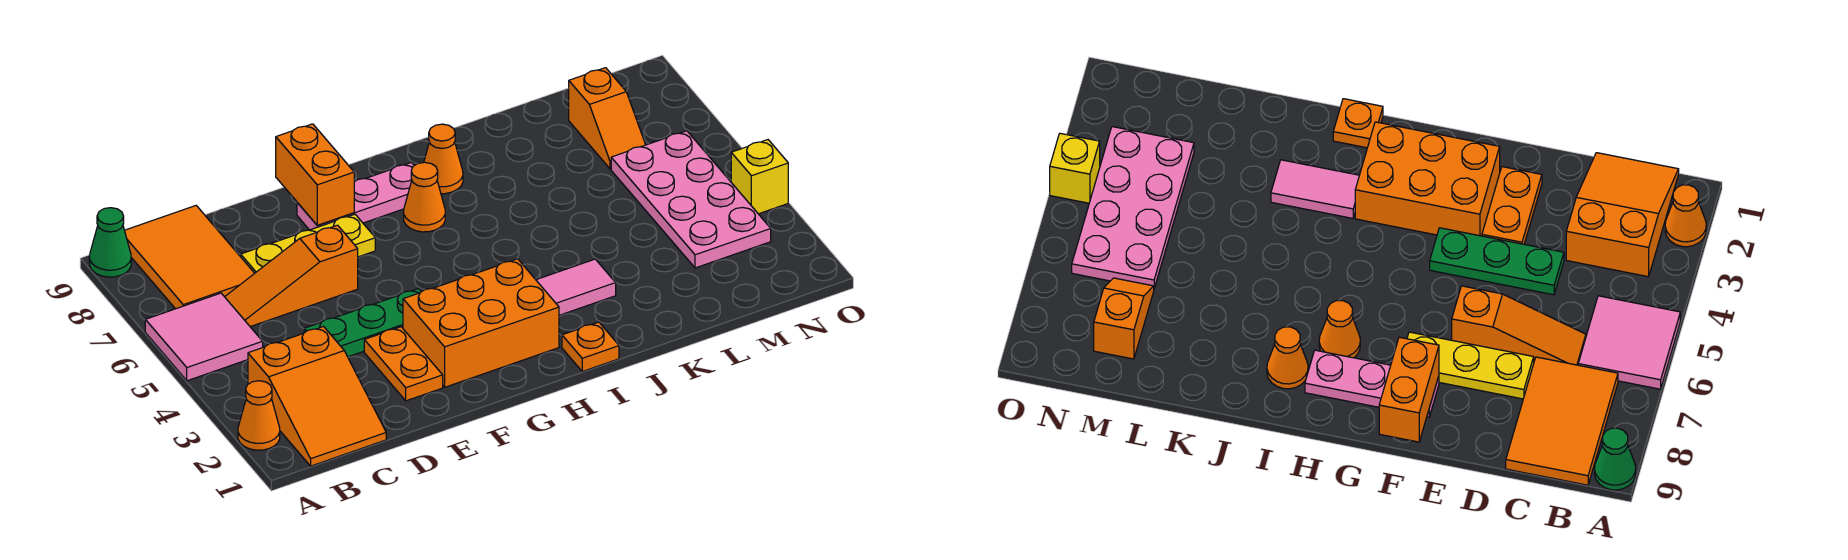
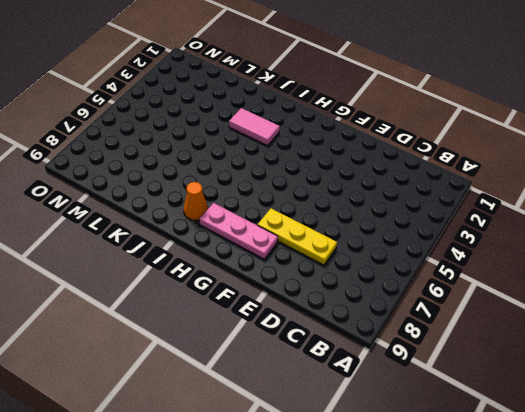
none -> orange 1x1 cone [238,381,280,450]
none -> pink 2x2 tile [145,293,263,381]
none -> green 1x1 cone [89,208,131,277]

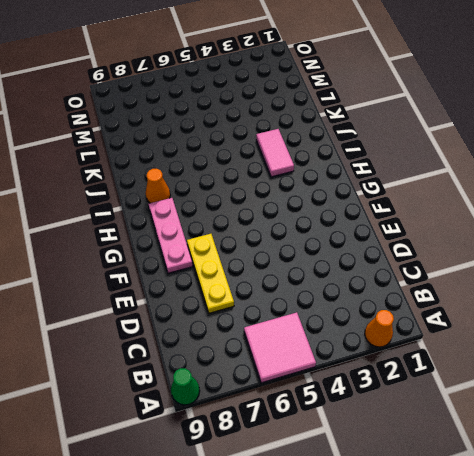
none -> orange 2x3 slope [248,327,386,466]
none -> orange 2x3 tile [125,206,255,309]
none -> orange 1x3 slope [225,225,358,327]

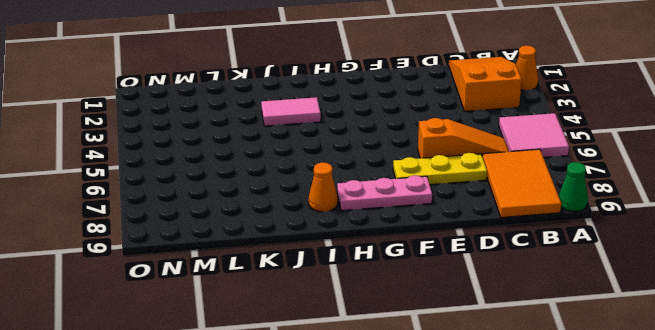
none -> green 1x3 plate [304,289,422,357]
none -> orange 1x2 plate [364,327,443,401]
none -> orange 2x3 brick [403,259,559,387]

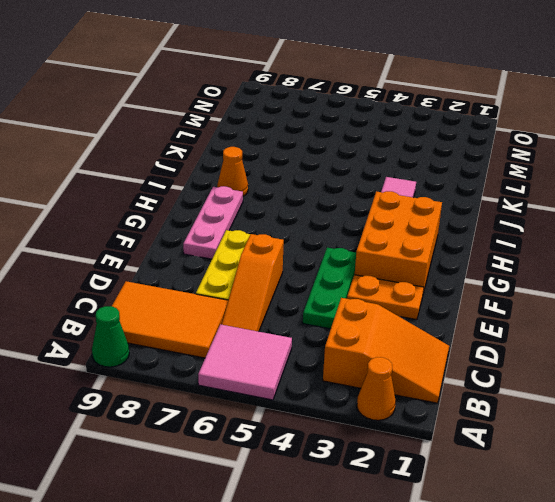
none -> orange 1x1 cone [404,162,445,232]
none -> orange 1x1 plate [562,322,619,371]
none -> pink 2x4 plate [611,131,771,268]

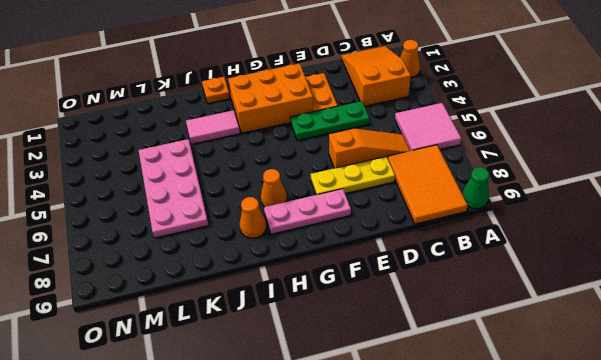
pink 2x4 plate [139,139,208,238] -> pink 2x4 plate moved to [611,131,771,268]
none -> orange 1x2 slope [569,68,646,169]
none -> yellow 1x1 brick [731,140,788,214]
none -> orange 1x2 brick [276,124,354,225]

